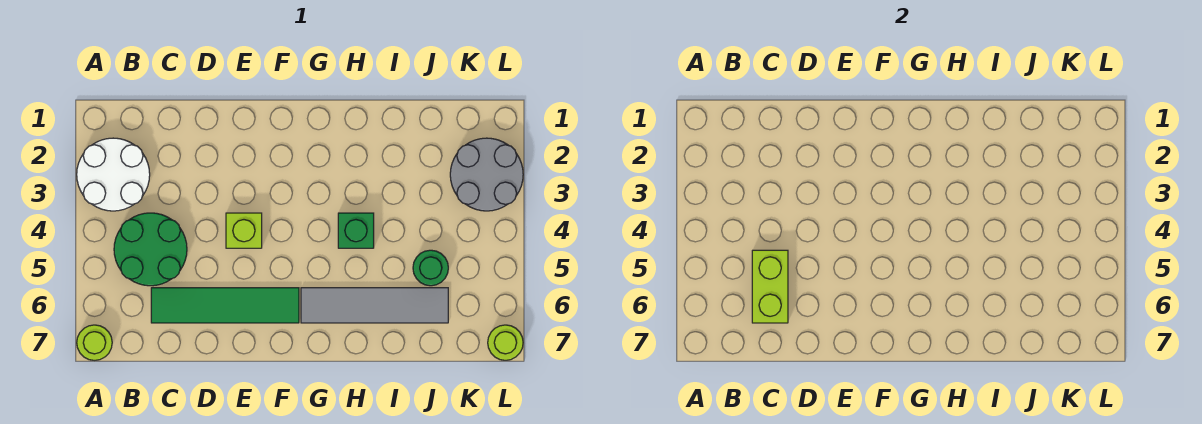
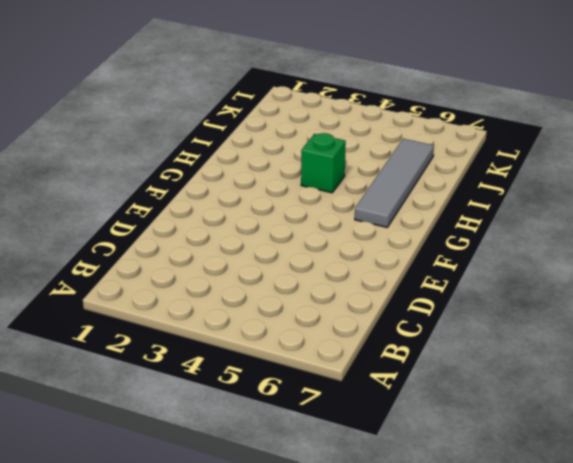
none -> white 2x2 round brick [77,138,150,211]
none -> lime 1x1 round brick [77,325,112,360]

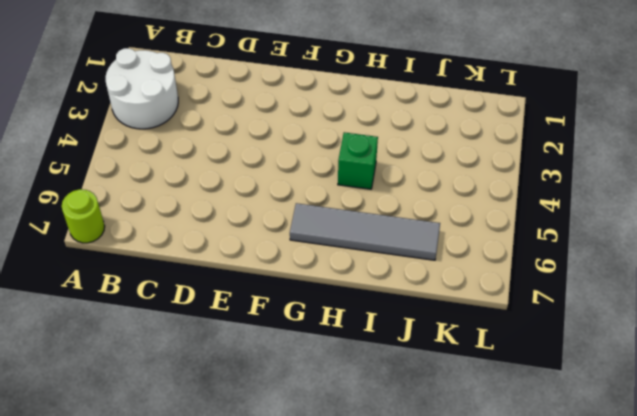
none -> green 2x2 round brick [114,213,187,286]
none -> green 1x4 tile [151,288,299,323]

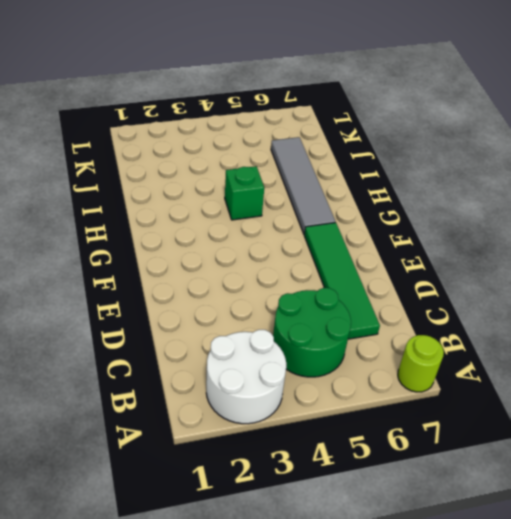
none -> lime 1x1 brick [226,213,262,248]
none -> green 1x1 round brick [413,250,448,286]

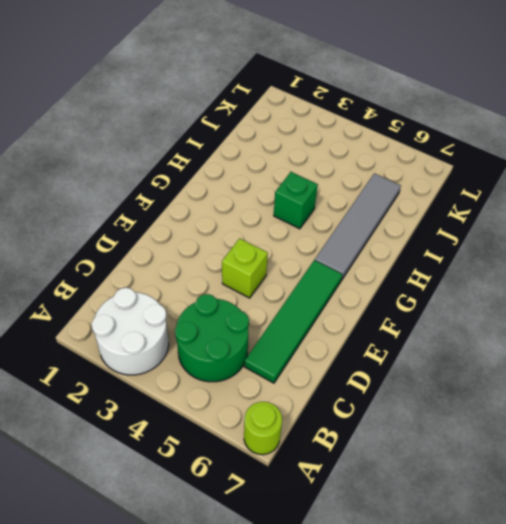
none -> green 1x1 round brick [413,250,448,286]
none -> grey 2x2 round brick [450,138,523,211]

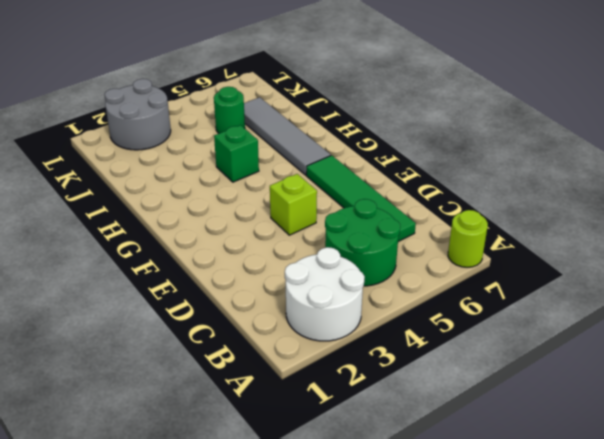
none -> lime 1x1 round brick [488,325,523,360]
none -> lime 1x2 brick [752,250,788,323]

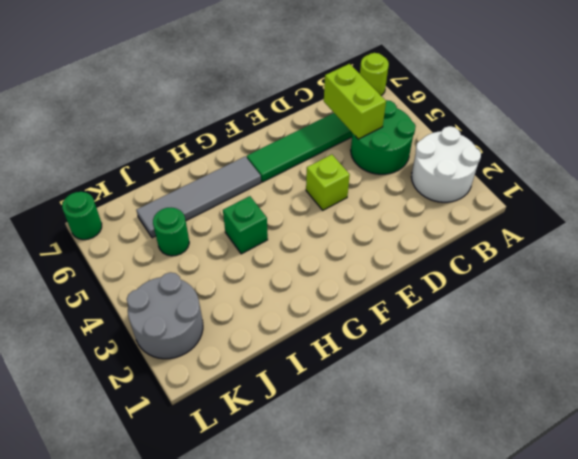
green 1x1 round brick [62,192,102,240] -> lime 1x1 round brick [488,325,523,360]

